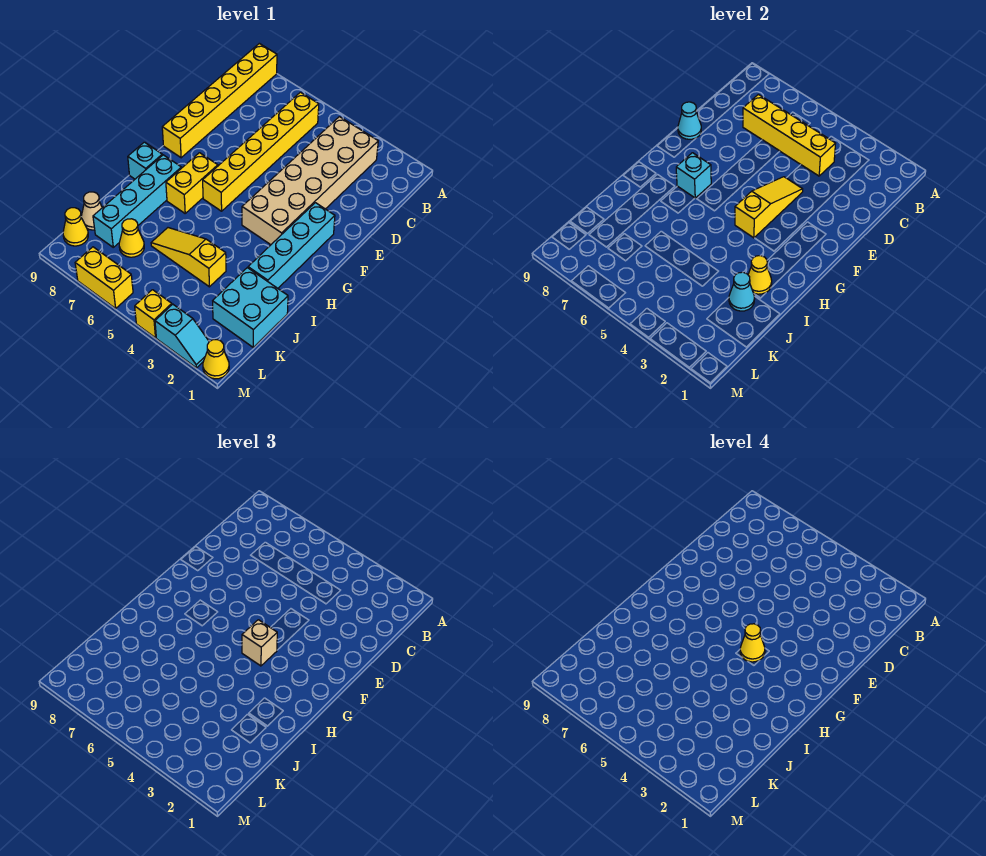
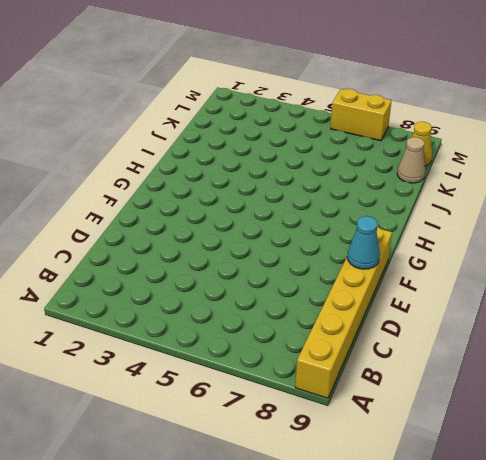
none -> tan 2x6 brick [242,117,378,245]
none -> yellow 1x6 brick [203,92,319,211]
none -> cyan 1x4 brick [248,203,335,288]

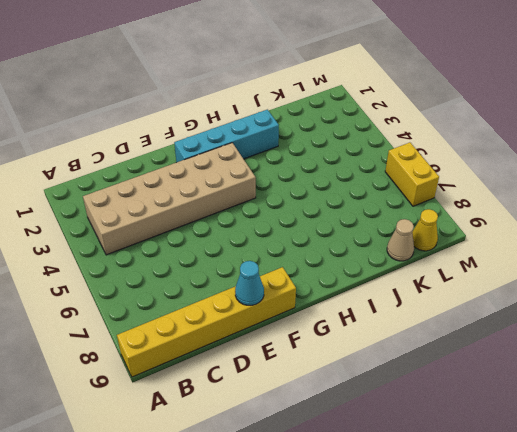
none -> yellow 1x6 brick [203,92,319,211]
none -> yellow 1x2 brick [166,153,218,213]
none -> cyan 1x4 brick [93,155,181,247]

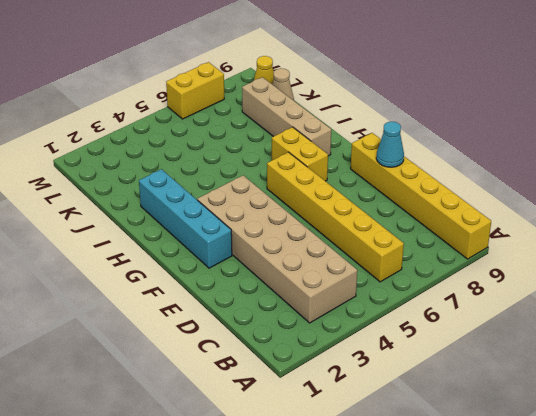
tan 1x4 brick [242,77,331,156] -> cyan 1x4 brick [93,155,181,247]
none -> cyan 1x1 brick [128,142,162,179]
none -> cyan 2x2 brick [213,268,288,347]
none -> yellow 1x3 slope [151,228,226,287]

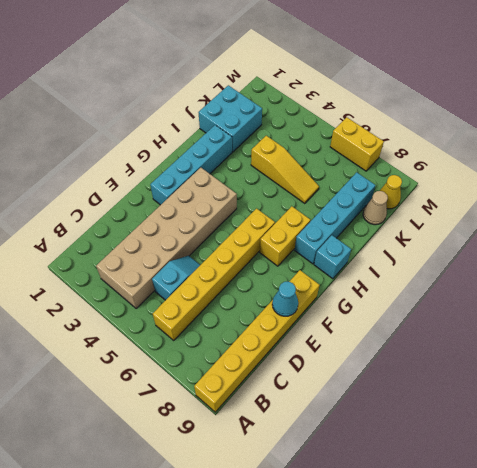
cyan 1x2 slope [152,256,200,300] -> cyan 1x2 slope turned to [155,304,209,368]
none -> yellow 1x1 cone [119,219,144,257]
none -> yellow 1x1 cone [203,340,229,379]
none -> yellow 1x1 brick [135,290,172,338]

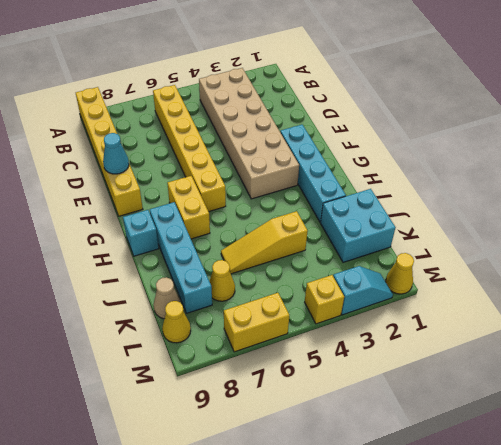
none -> yellow 1x4 brick [743,94,836,176]
none -> yellow 1x3 slope [735,177,803,238]
none -> cyan 1x1 brick [676,153,711,198]

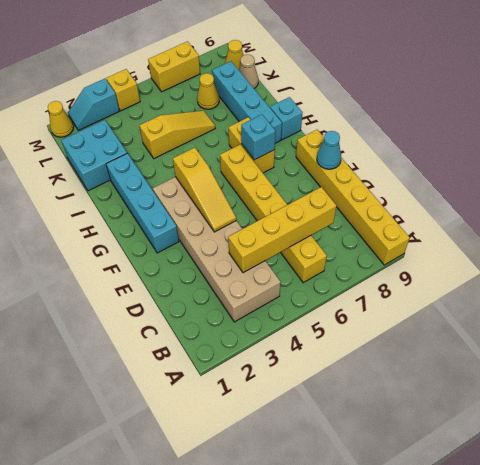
none -> yellow 1x1 cone [748,256,772,294]
none -> cyan 1x1 cone [729,272,755,311]
none -> tan 1x1 brick [242,620,277,666]

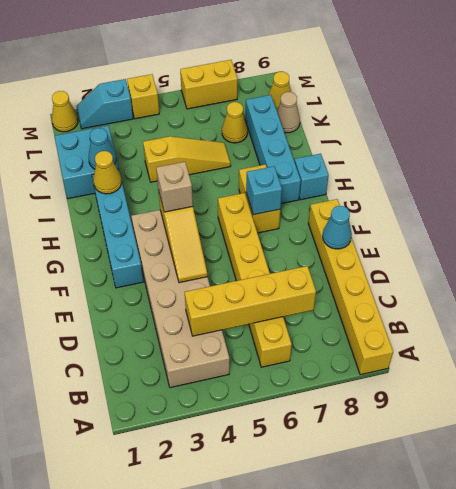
none -> yellow 1x1 cone [740,624,765,662]

